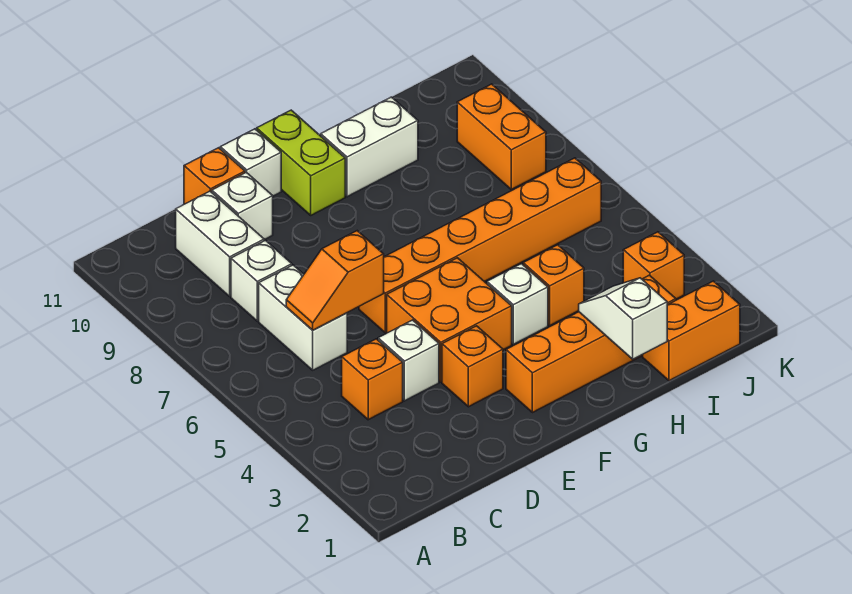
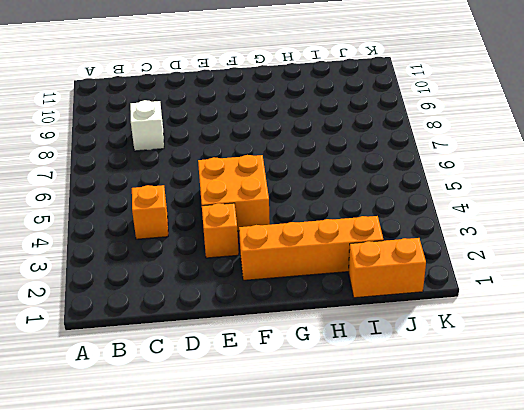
none -> white 1x2 brick [259,265,347,370]
none -> white 1x2 brick [176,191,264,296]
none -> white 1x1 brick [378,320,439,401]

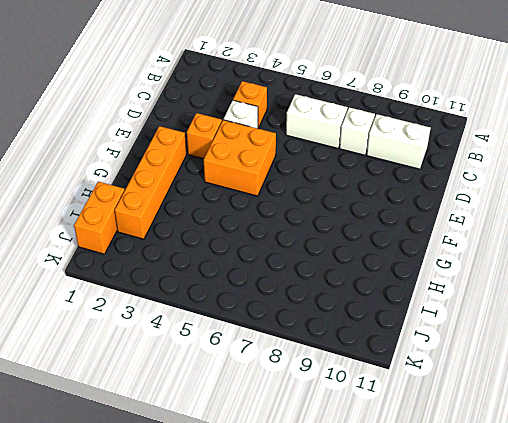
none -> white 1x1 brick [212,172,273,240]
none -> orange 1x1 brick [184,148,245,204]
none -> orange 1x6 brick [359,158,601,333]

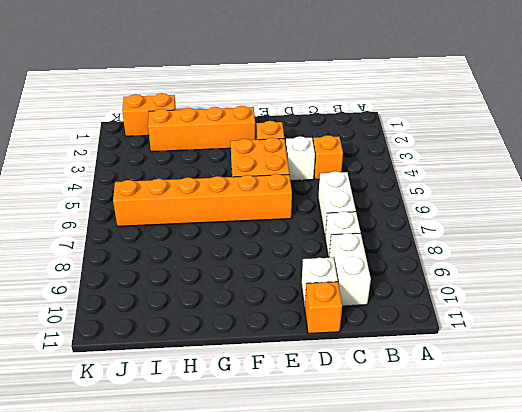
none -> white 1x1 brick [220,129,281,196]
none -> lime 1x2 brick [257,110,345,215]
none -> white 1x1 brick [487,264,548,344]

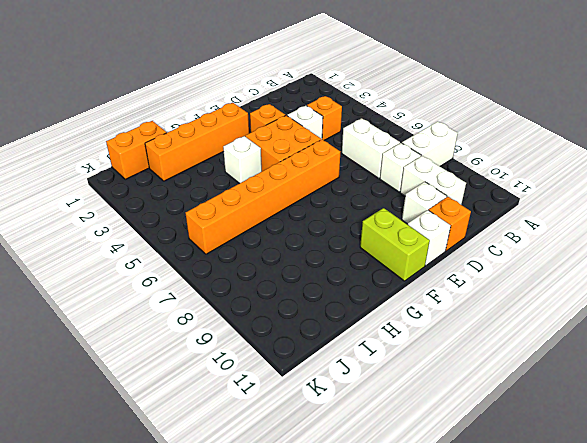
white 1x2 brick [402,122,458,166] -> white 1x2 brick moved to [321,97,418,197]
none -> orange 1x1 brick [523,245,584,326]
none -> orange 1x1 brick [623,232,684,299]
none -> orange 1x2 brick [457,84,546,190]

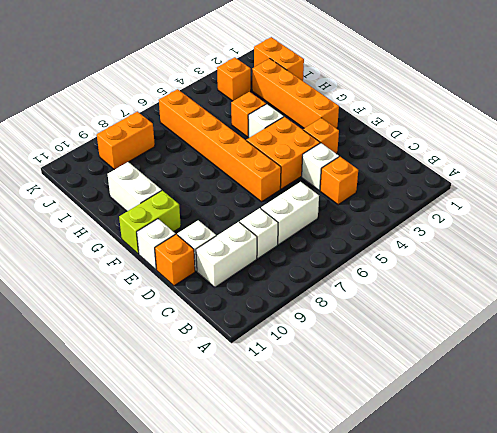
none -> orange 1x2 slope [286,231,384,330]
none -> white 1x2 slope [579,278,667,359]

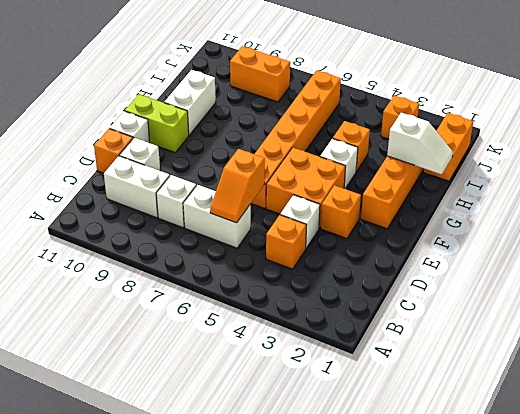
white 1x2 slope [387,113,453,174] -> white 1x2 slope turned to [579,278,667,359]

